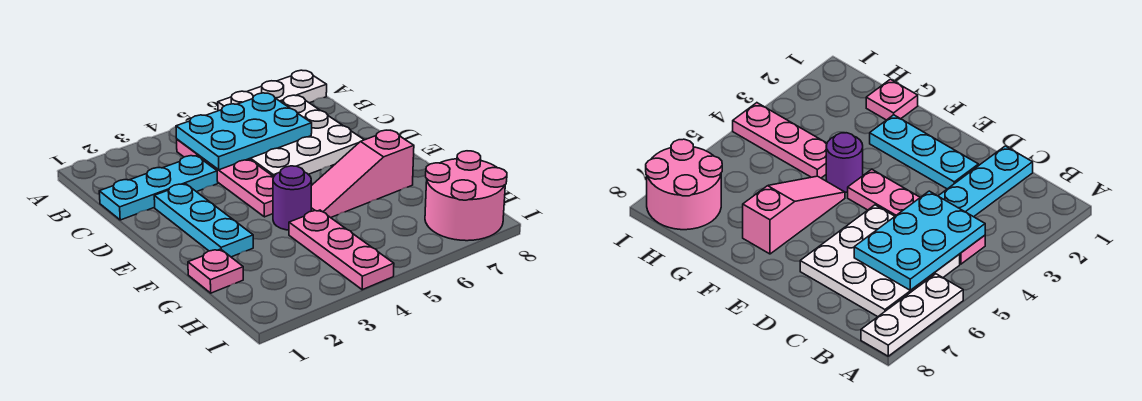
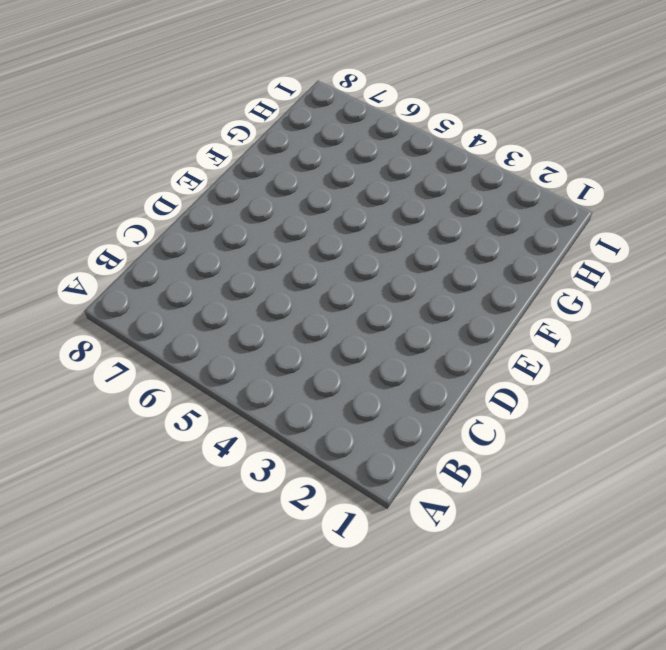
none -> white 1x3 plate [218,70,327,111]
none -> pink 1x4 plate [177,139,274,217]

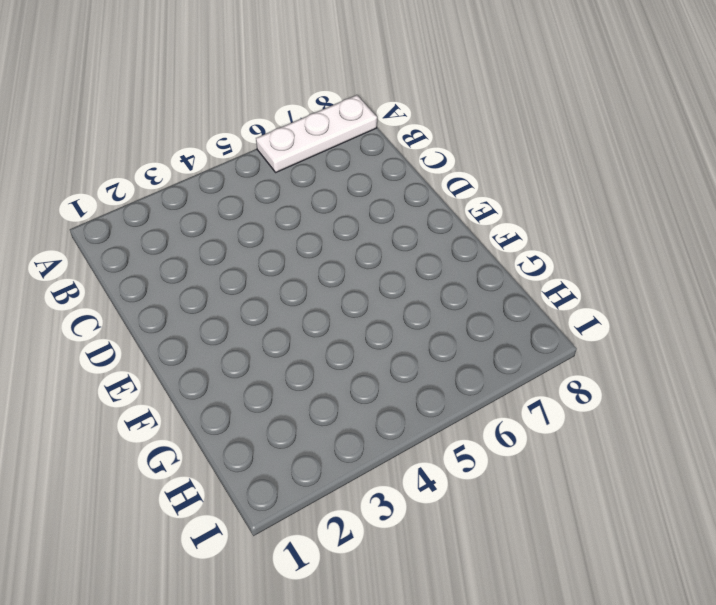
none -> pink 1x4 plate [177,139,274,217]
none -> white 3x3 plate [250,95,364,177]

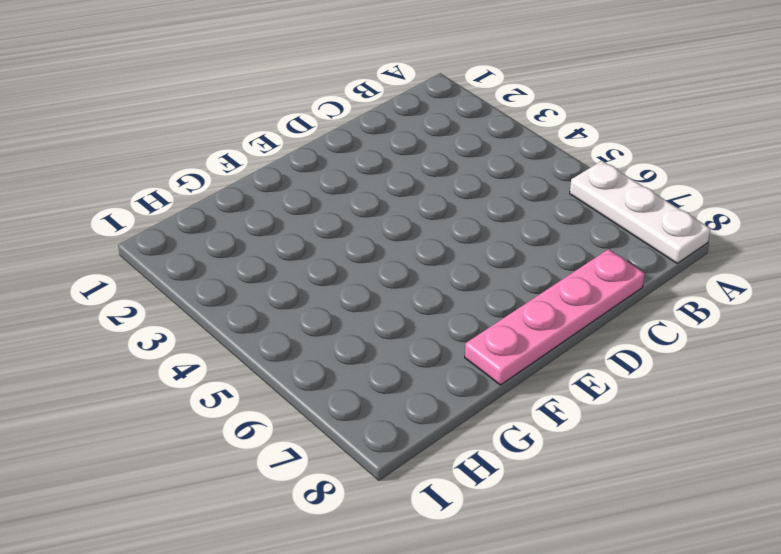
pink 1x4 plate [465,249,645,385] -> pink 1x4 plate moved to [177,139,274,217]
none -> white 3x3 plate [250,95,364,177]
none -> cyan 1x3 plate [99,156,218,220]

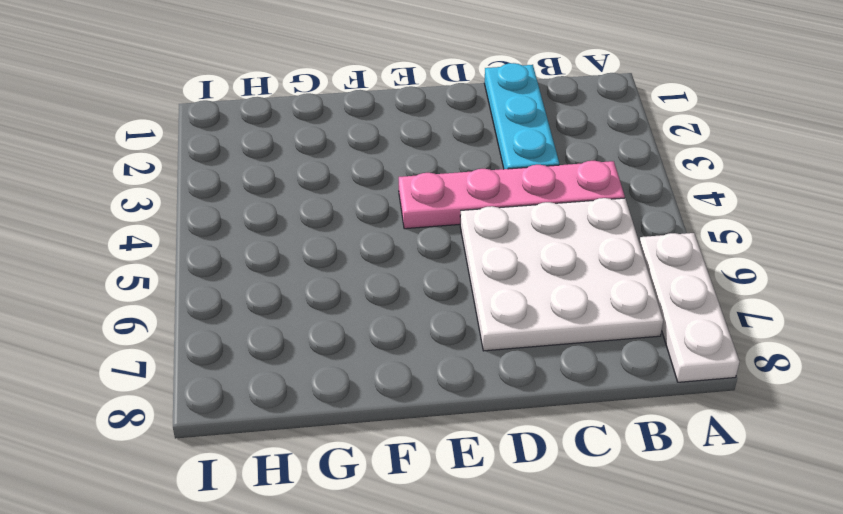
none -> cyan 1x3 plate [154,184,253,257]
none -> purple 1x1 round brick [273,166,311,230]

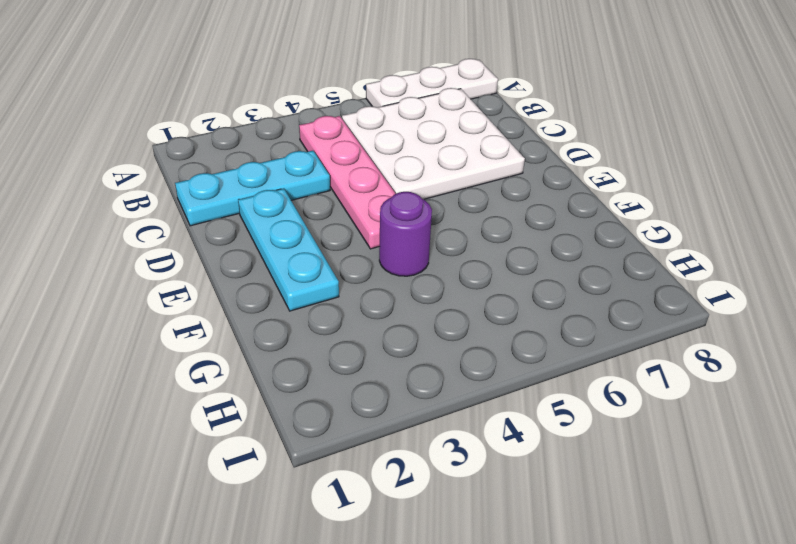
none -> pink 1x3 slope [311,130,414,218]
none -> pink 1x1 plate [188,249,243,293]

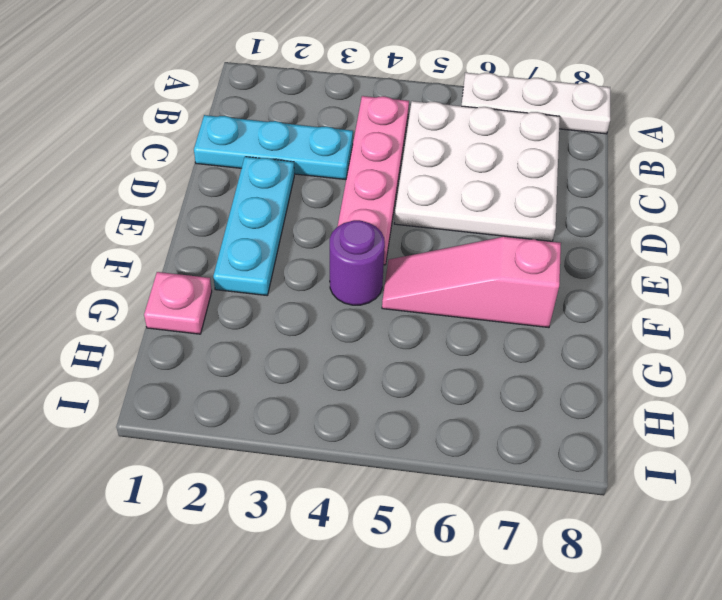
none -> pink 1x3 plate [289,210,394,290]
none -> pink 2x2 round brick [425,151,507,241]

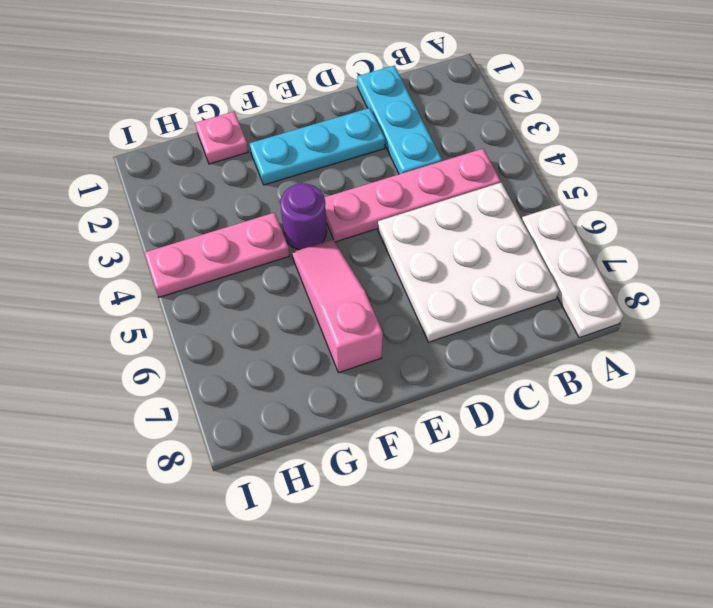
none -> pink 2x2 round brick [425,151,507,241]
none -> cyan 2x3 plate [176,93,312,170]

